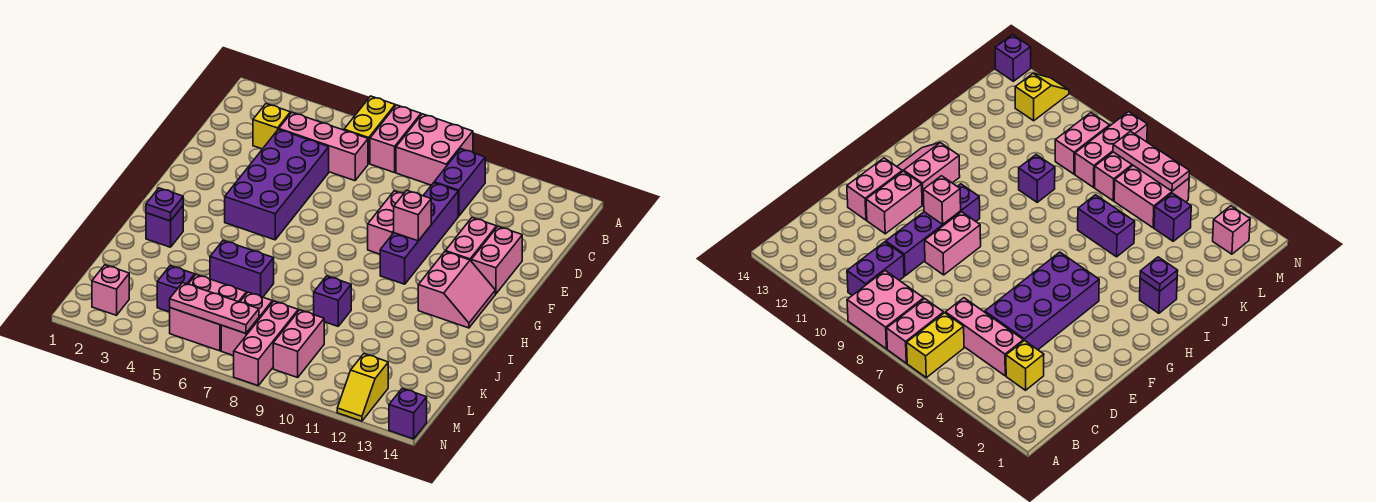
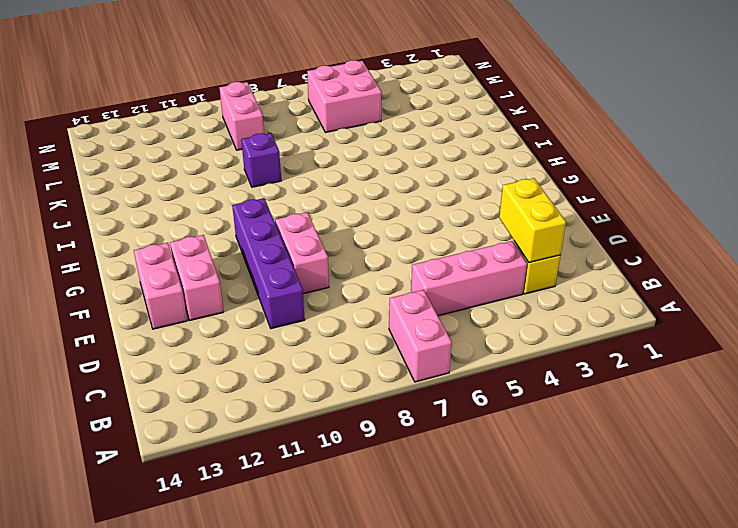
yellow 1x2 brick [499,178,566,263] -> yellow 1x2 brick moved to [344,96,395,164]
none -> pink 2x2 brick [396,114,473,185]
none -> purple 1x2 brick [434,149,485,216]
none -> purple 2x4 brick [225,129,329,240]

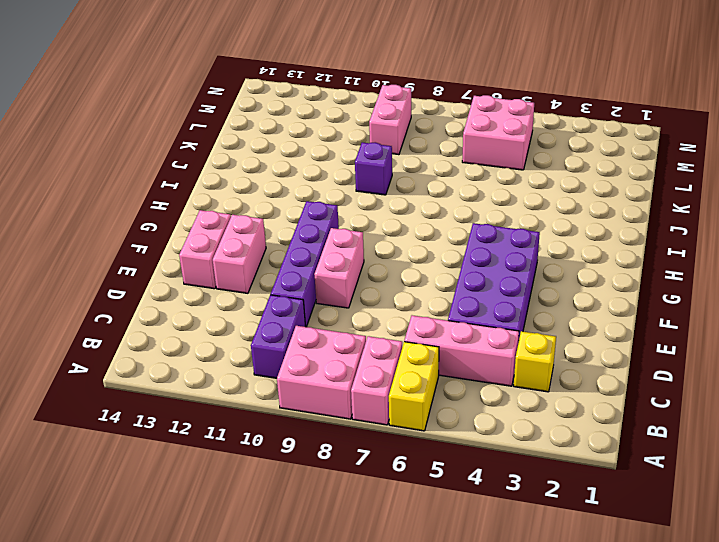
none -> pink 2x2 slope [418,252,495,328]
none -> purple 1x1 brick [146,206,183,247]
none -> purple 1x2 brick [210,240,274,297]

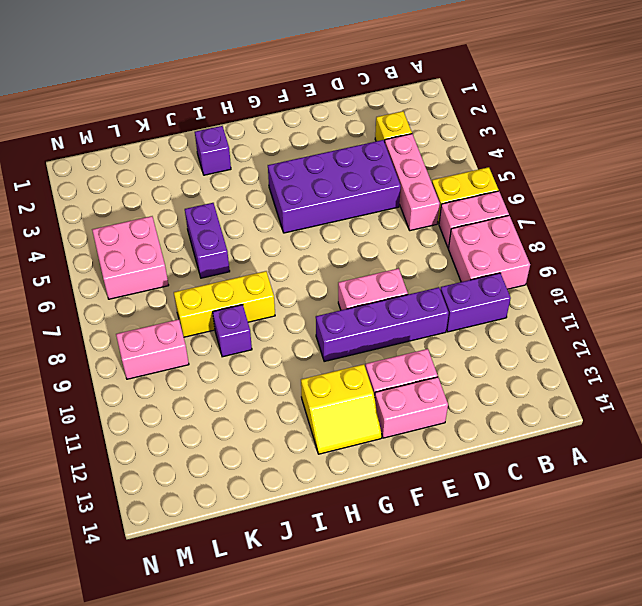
yellow 2x2 slope [301,364,382,454] -> pink 2x2 slope [418,252,495,328]
yellow 1x3 brick [174,271,275,337] -> none
none -> purple 1x1 brick [157,266,195,312]
none -> pink 1x2 brick [221,292,272,356]
none -> pink 1x3 brick [234,301,298,386]

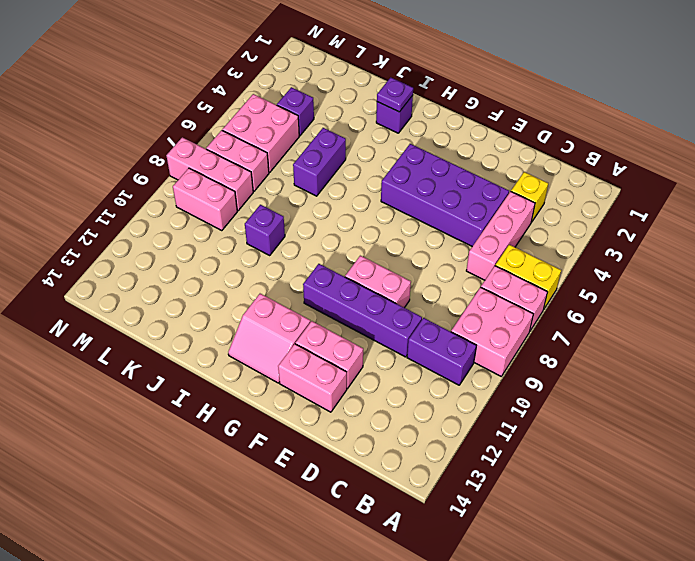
none -> pink 1x1 brick [92,265,129,315]
none -> yellow 1x2 slope [337,354,388,421]
none -> purple 1x1 brick [389,388,427,439]

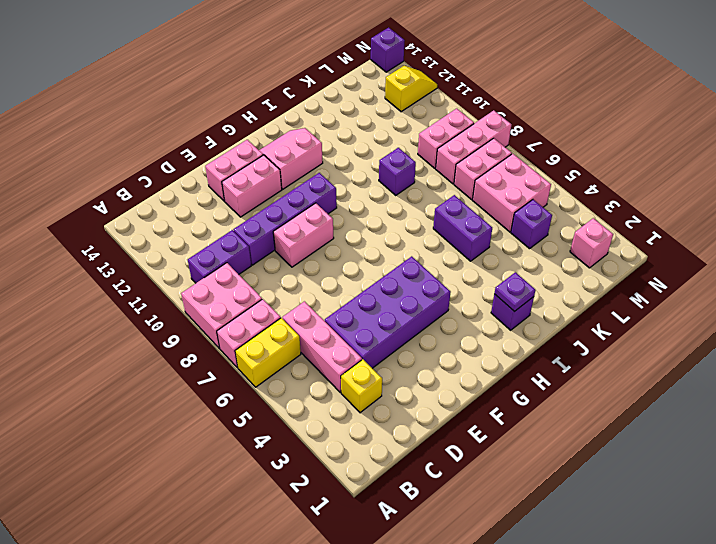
none -> pink 1x1 brick [394,190,431,241]
none -> pink 1x3 plate [170,283,259,333]

